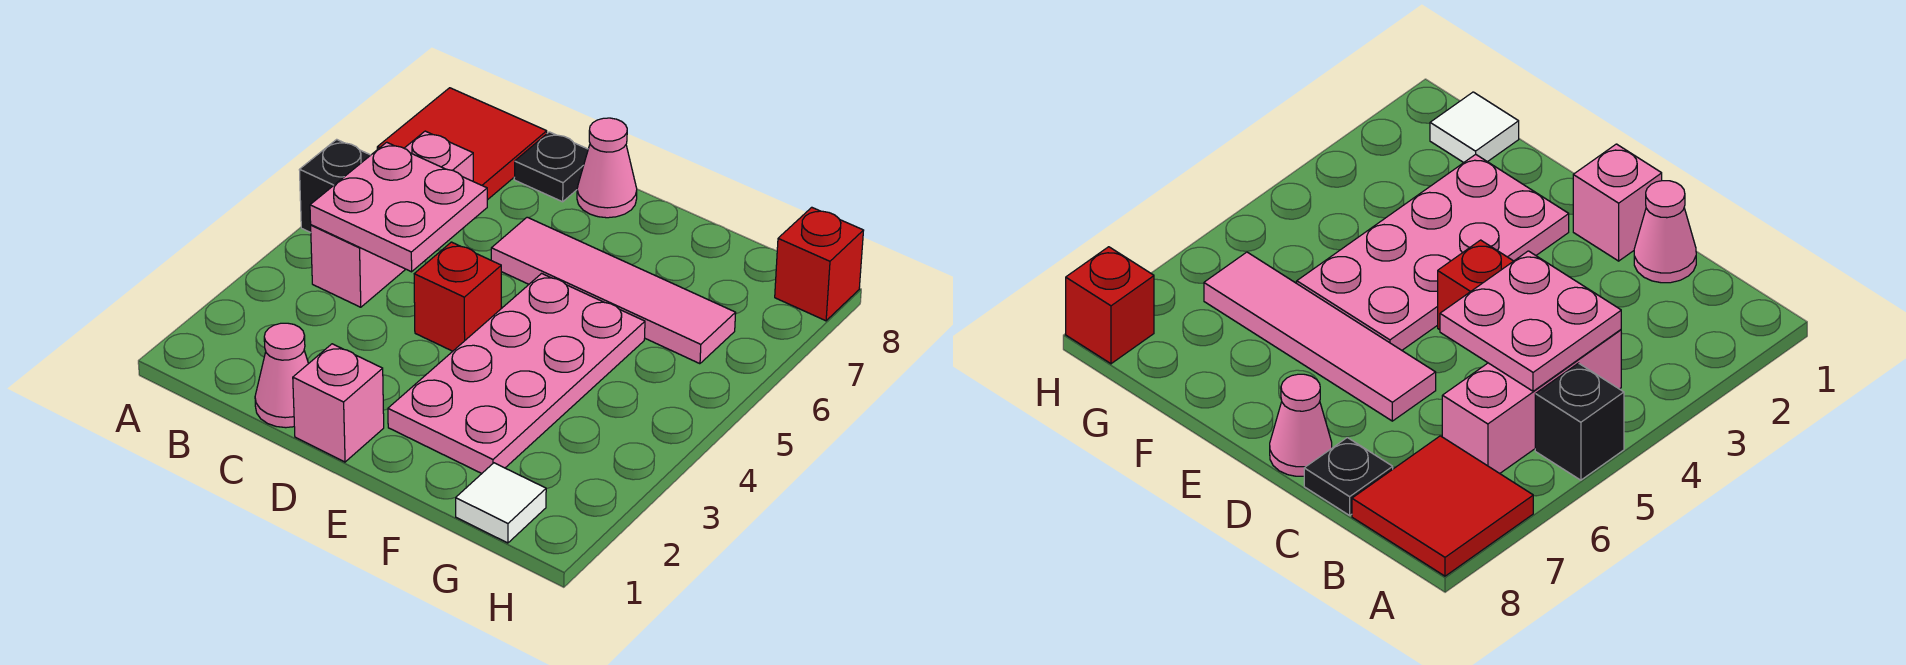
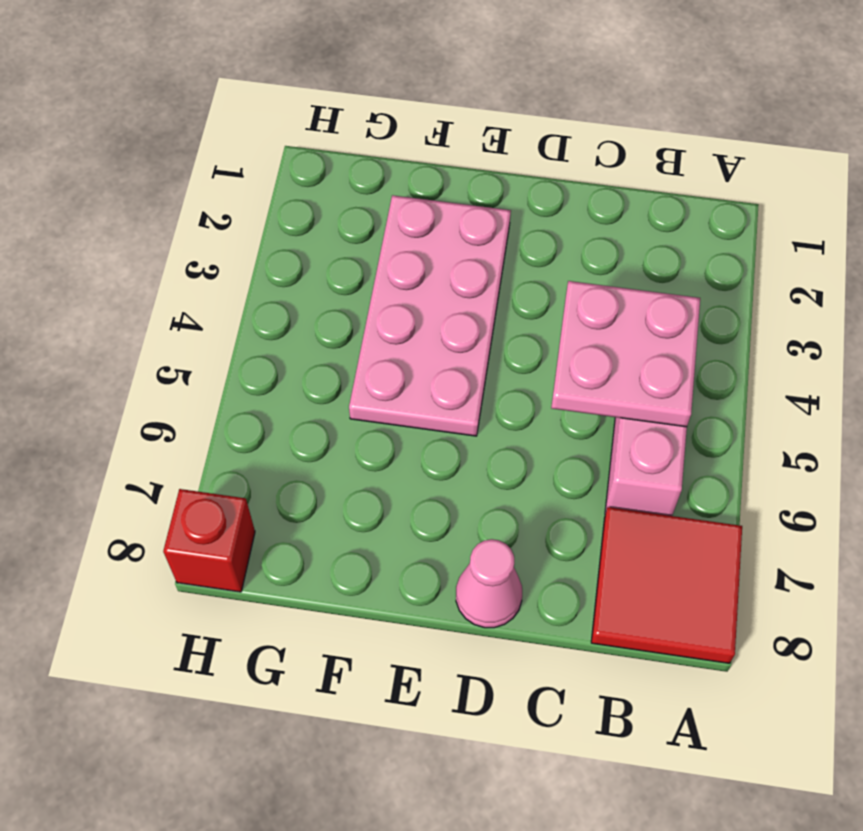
none -> black 1x1 brick [299,139,370,233]
none -> pink 1x1 cone [255,323,308,428]
none -> black 1x1 plate [514,132,588,202]

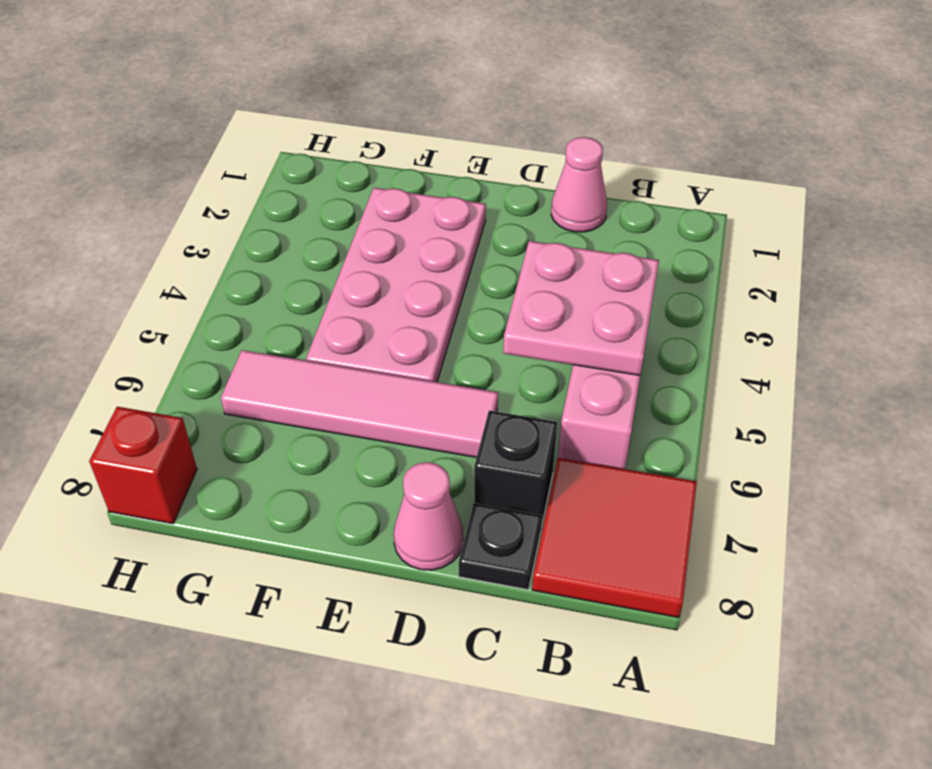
black 1x1 brick [474,411,557,527] -> black 1x1 brick moved to [299,139,370,233]
none -> pink 1x1 brick [293,344,384,462]
none -> red 1x1 brick [414,242,501,351]
none -> white 1x1 tile [456,463,546,543]

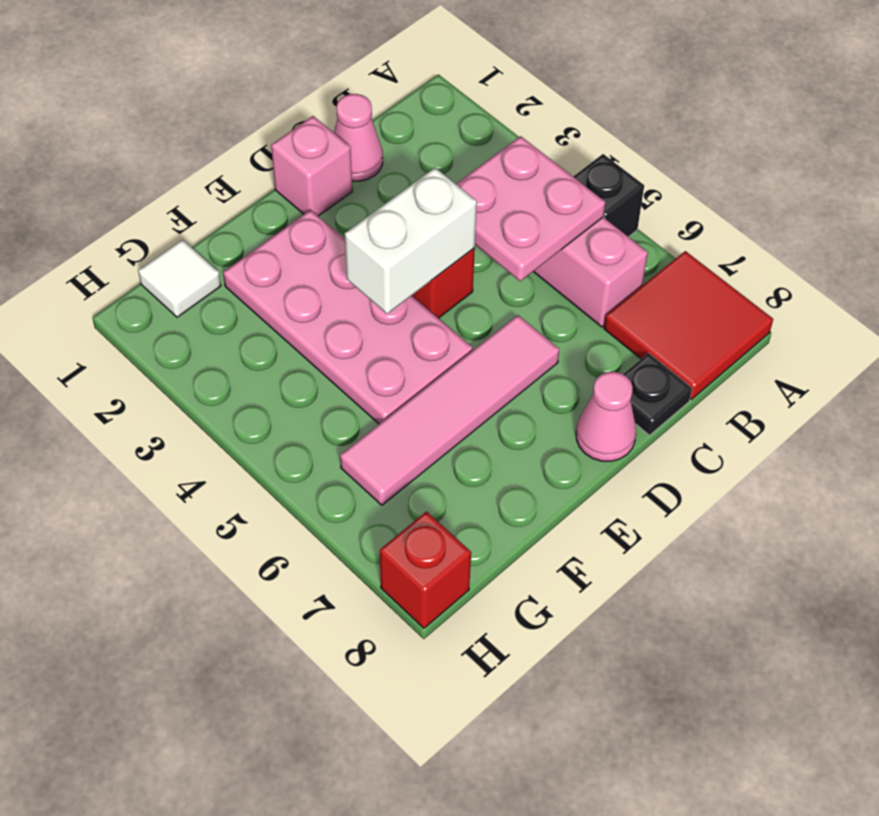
white 1x2 brick [345,168,477,314] -> none

